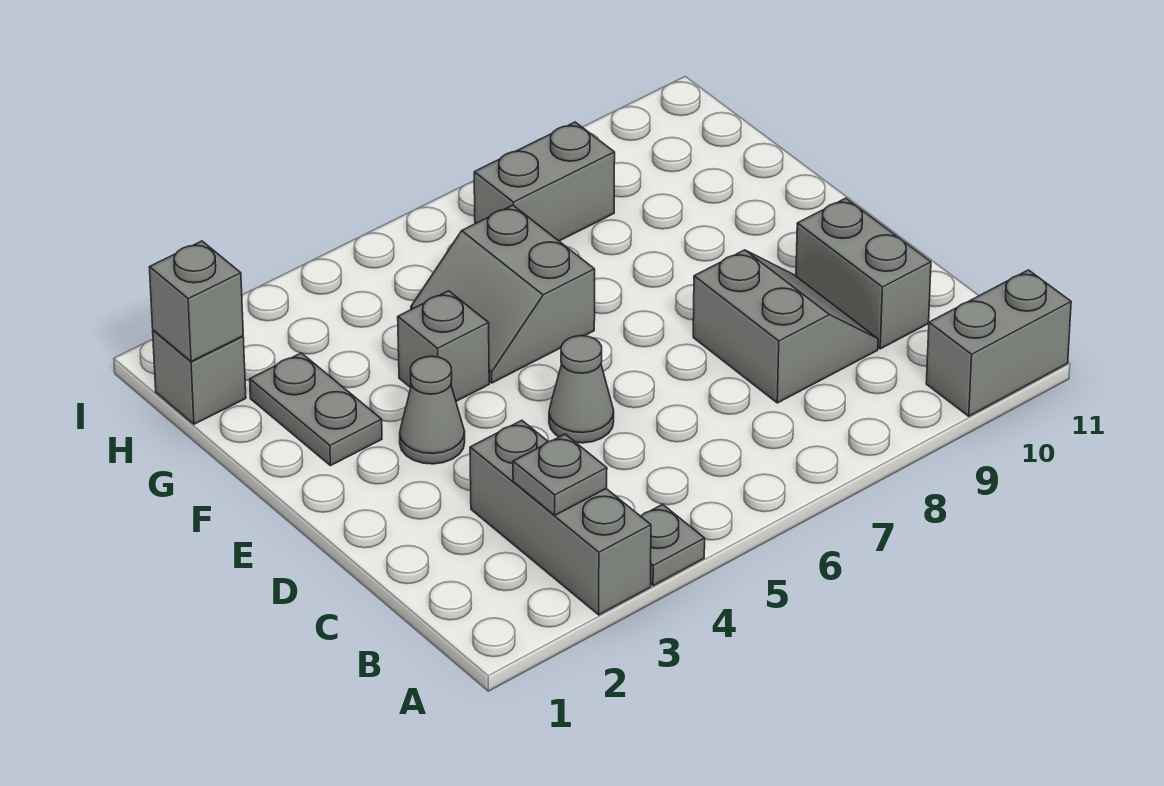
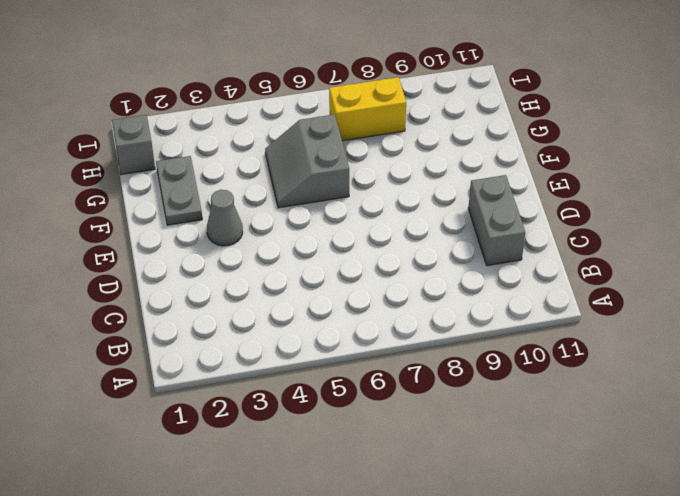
yellow 1x2 brick [329,77,406,141] -> grey 1x2 brick [474,122,615,241]
none -> grey 1x3 brick [470,420,651,615]
none -> grey 1x1 plate [641,504,705,586]
none -> grey 1x2 brick [926,270,1071,416]

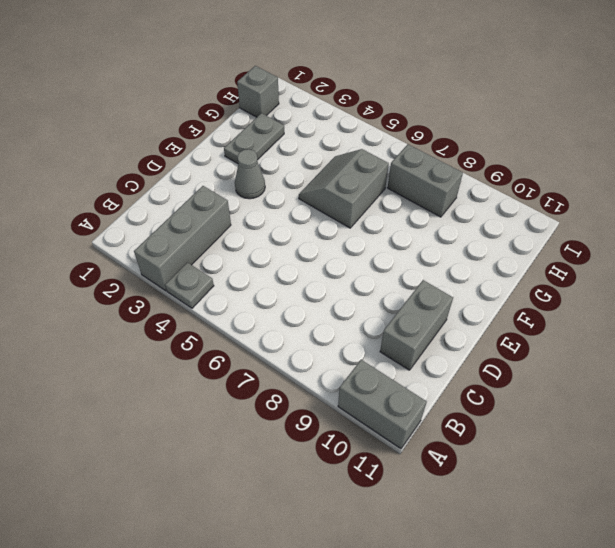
none -> grey 2x2 slope [693,250,878,403]
none -> grey 1x1 cone [549,336,614,443]
none -> grey 1x1 brick [398,291,489,401]

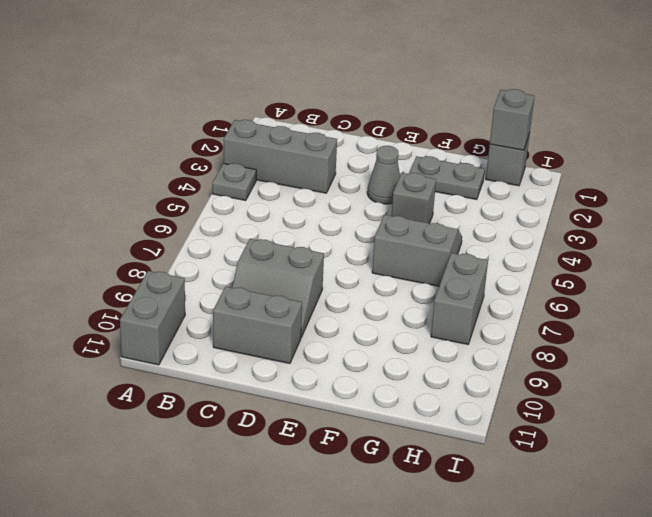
none -> grey 1x1 cone [549,336,614,443]
none -> grey 1x1 plate [513,434,607,515]

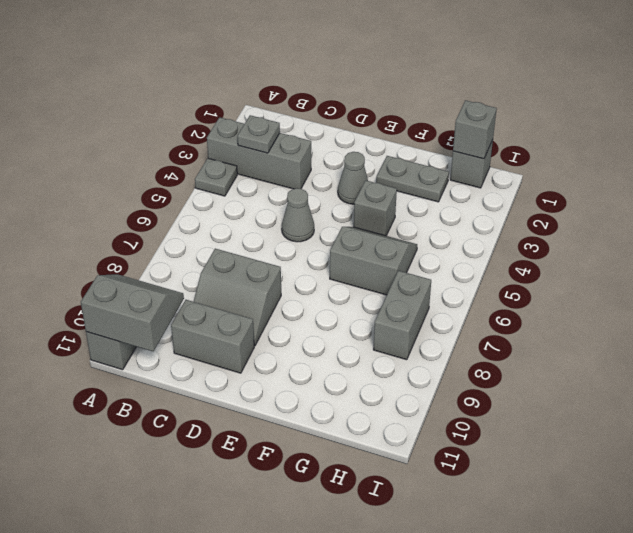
grey 2x2 slope [81,274,184,351] -> none

